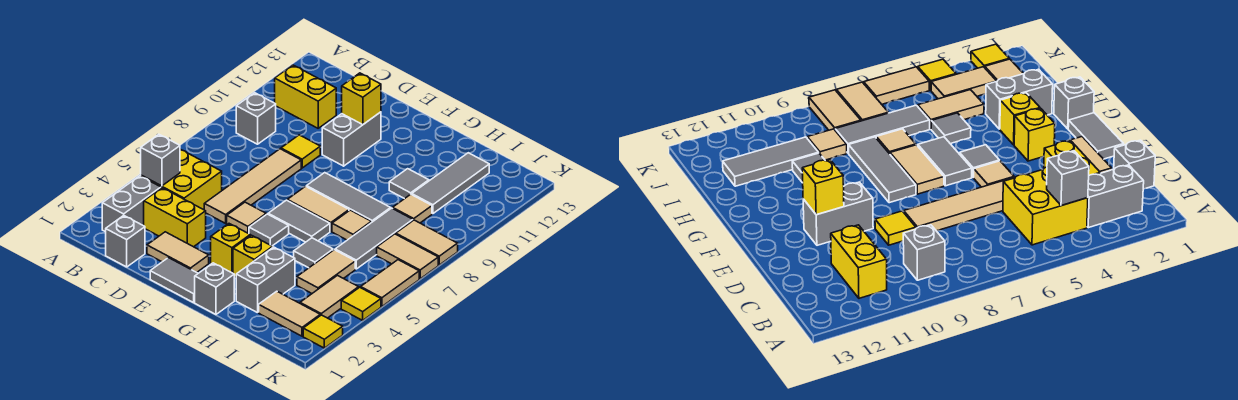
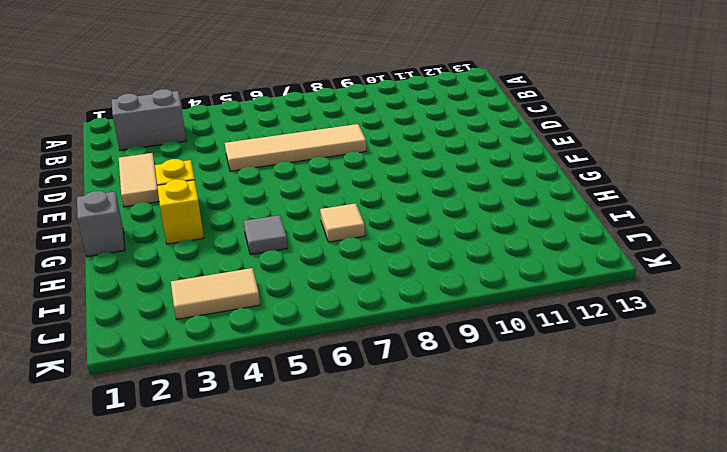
none -> yellow 2x2 brick [141,149,222,210]
none -> grey 1x1 brick [236,93,276,144]
none -> yellow 1x2 brick [275,65,336,128]
none -> grey 1x1 brick [106,215,145,267]

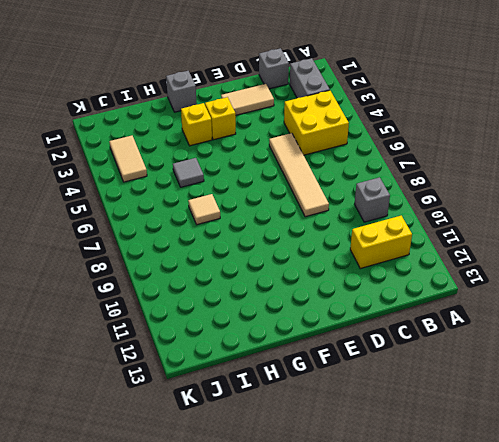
none -> yellow 1x2 brick [144,188,206,247]
none -> yellow 1x1 tile [281,135,320,168]
none -> grey 1x2 tile [150,258,198,303]
none -> tan 1x1 tile [227,202,266,234]

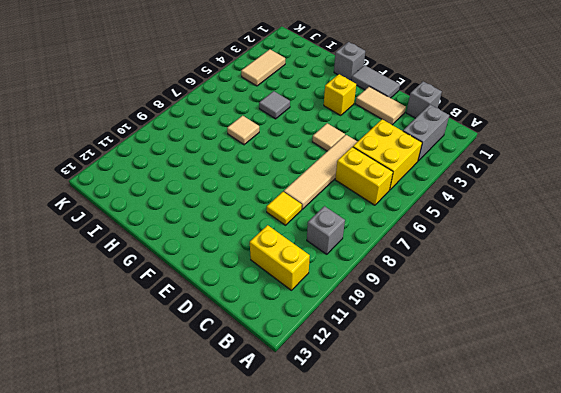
yellow 1x2 brick [335,147,393,205] -> yellow 1x2 brick moved to [144,188,206,247]
none -> grey 1x2 brick [322,112,381,166]
none -> grey 1x1 tile [249,214,289,246]
none -> grey 1x2 tile [268,200,330,242]
none -> tan 1x2 tile [287,186,349,231]

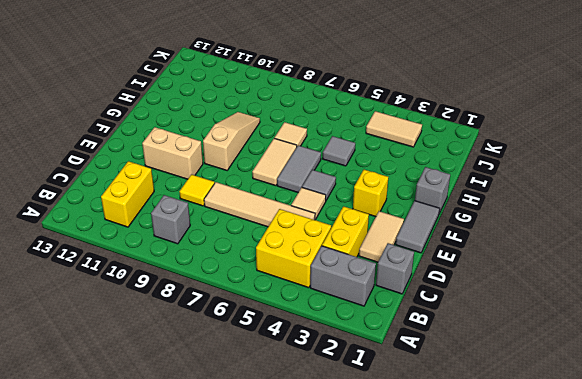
tan 1x2 brick [142,127,203,179] -> grey 1x2 brick [322,112,381,166]
tan 1x3 slope [203,112,260,170] -> none
none -> grey 1x3 tile [306,173,391,223]
none -> yellow 1x1 brick [233,235,273,277]
none -> grey 1x2 brick [236,247,295,313]
none -> grey 1x1 tile [389,169,429,199]

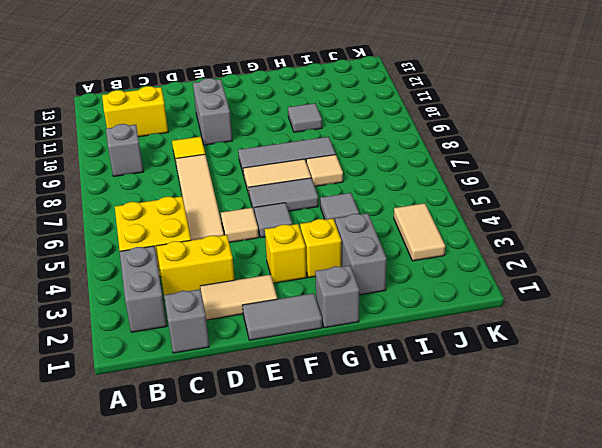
none -> tan 1x2 tile [259,291,320,336]
none -> tan 1x2 tile [297,250,355,293]
none -> grey 1x3 tile [335,208,413,269]
none -> tan 1x1 tile [393,194,432,223]

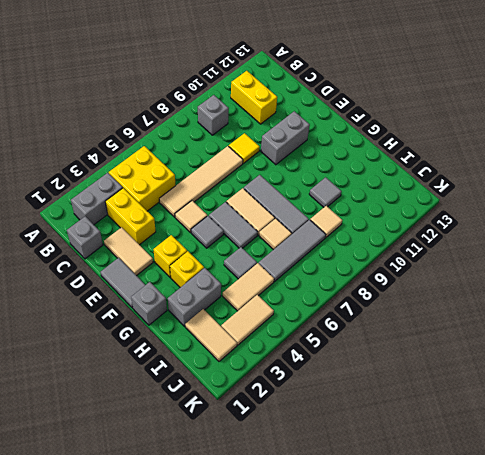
none -> grey 1x3 tile [412,153,489,214]
none -> tan 1x2 tile [377,234,438,279]
none -> tan 1x2 tile [396,220,458,265]
none -> yellow 1x1 tile [303,315,343,348]

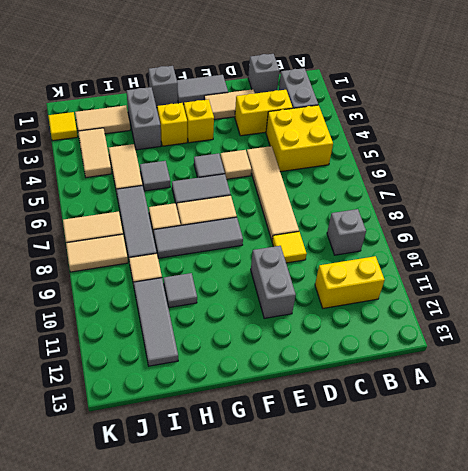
none -> yellow 1x1 tile [341,287,381,320]
none -> tan 1x2 tile [361,260,419,307]
none -> grey 1x1 brick [141,134,180,186]
none -> yellow 1x1 brick [342,73,381,125]

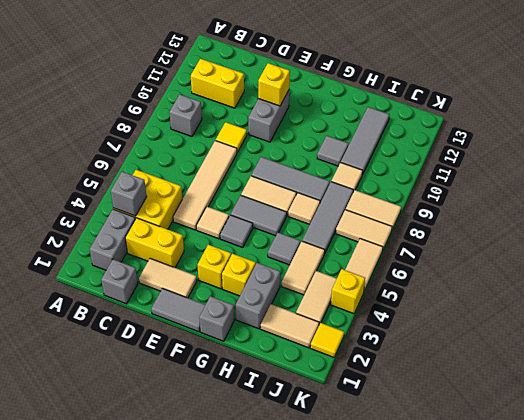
yellow 1x1 brick [331,269,365,314] -> yellow 1x1 tile [341,287,381,320]

